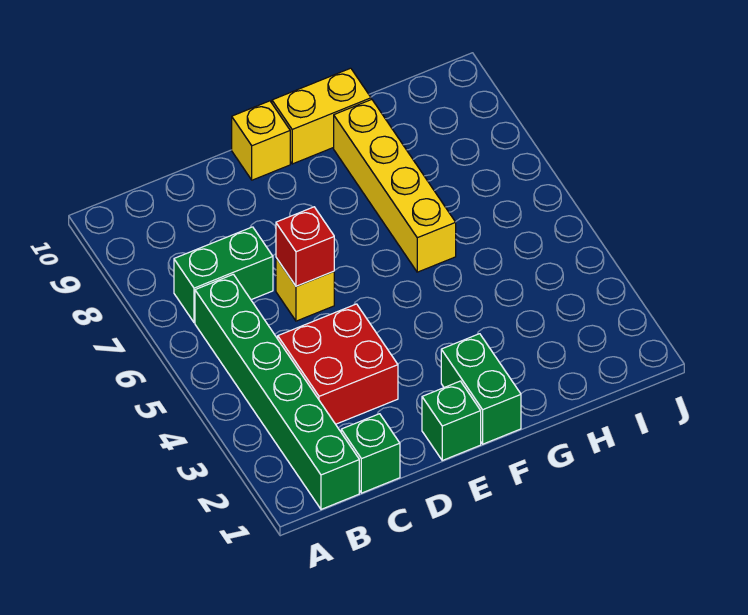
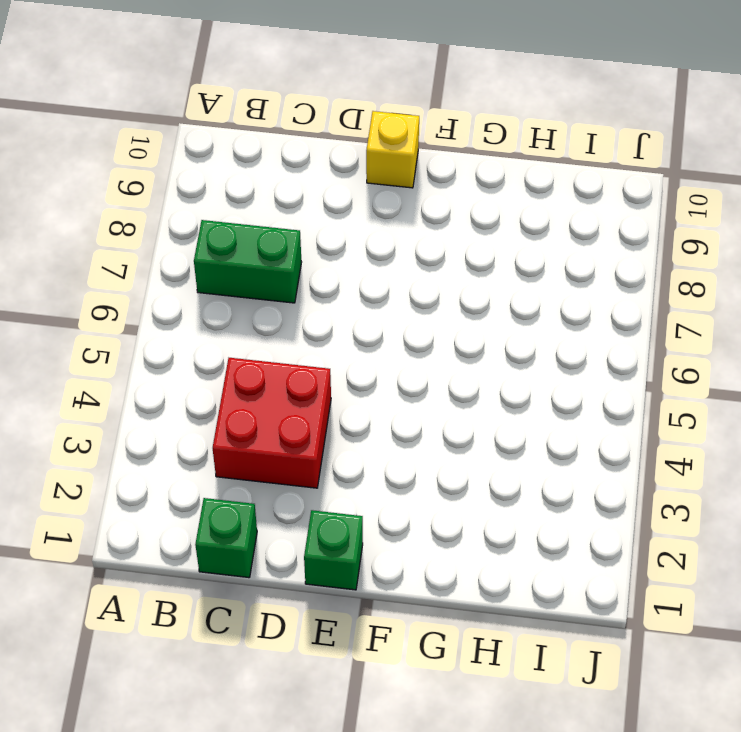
none -> green 1x6 brick [195,274,359,509]
none -> yellow 1x1 brick [276,258,334,321]

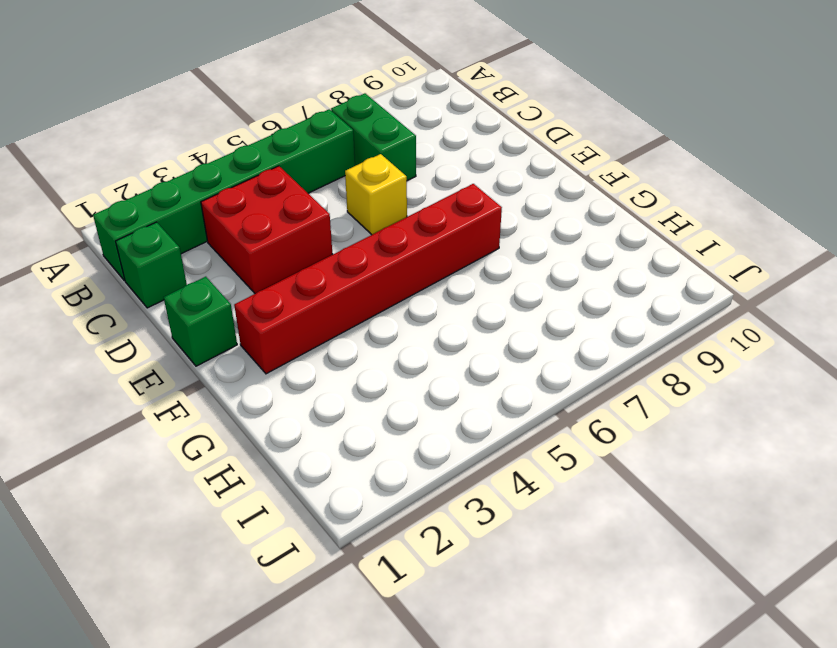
red 1x6 brick [234,184,502,374] -> green 1x2 brick [441,334,521,444]
none -> yellow 1x1 brick [232,101,290,180]
none -> yellow 1x2 brick [272,68,371,164]

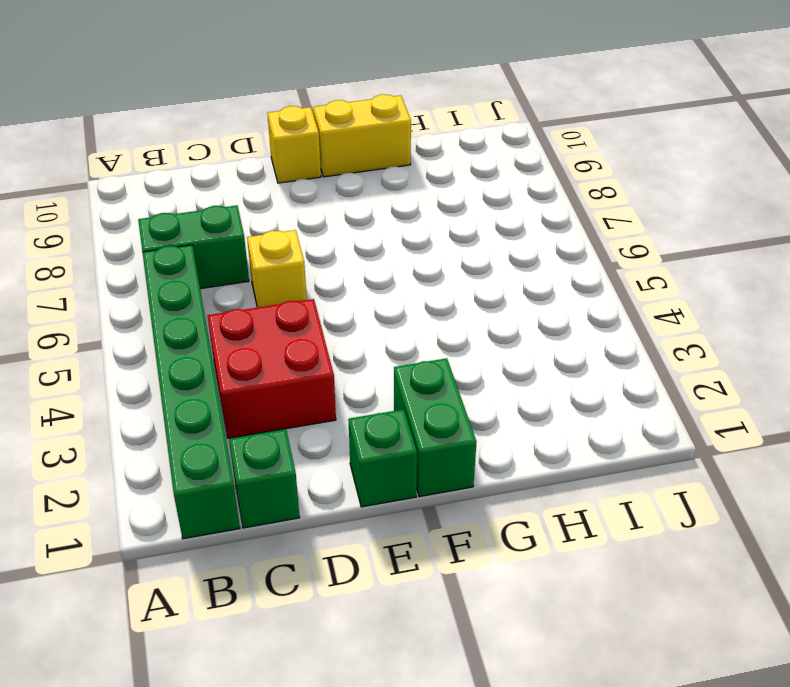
none -> yellow 1x4 brick [334,100,456,272]
none -> red 1x1 brick [276,207,334,286]

